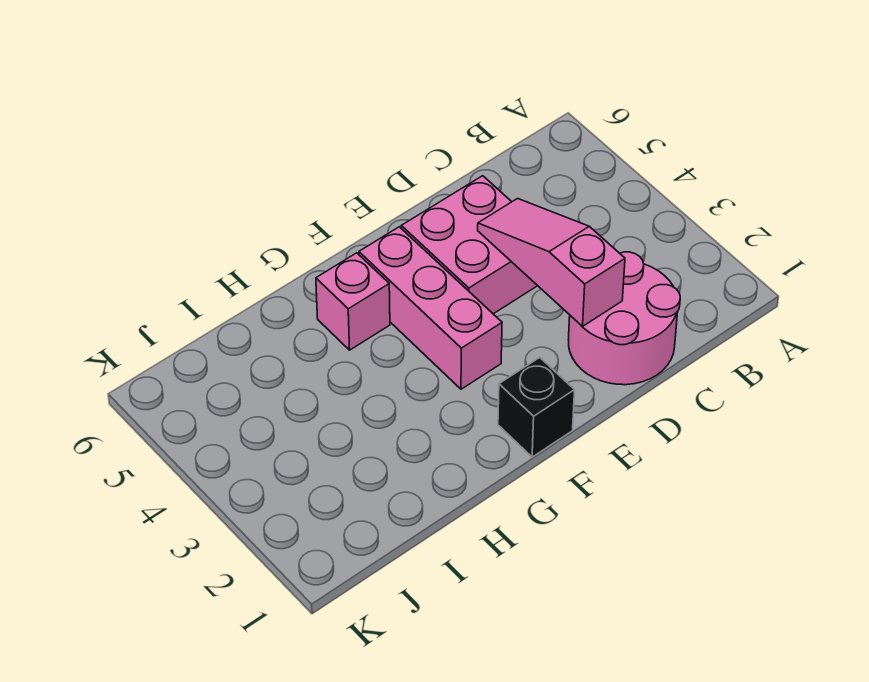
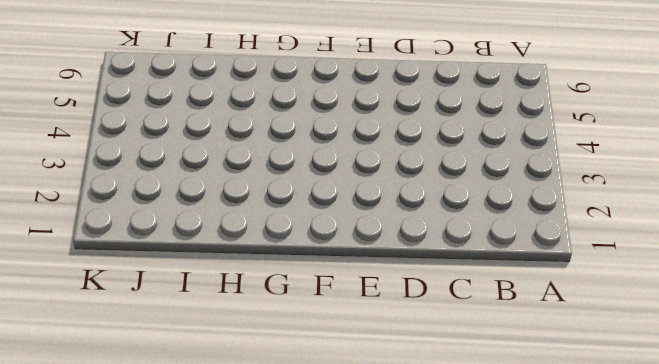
none -> pink 2x2 round brick [568,252,680,385]
none -> pink 2x2 brick [401,176,538,314]

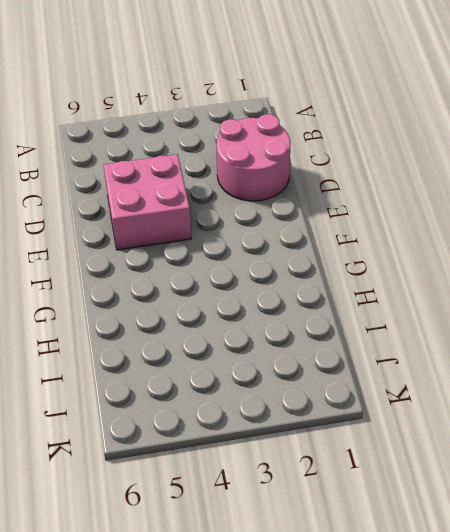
none -> black 1x1 brick [498,358,575,457]
none -> pink 1x3 brick [359,227,502,389]

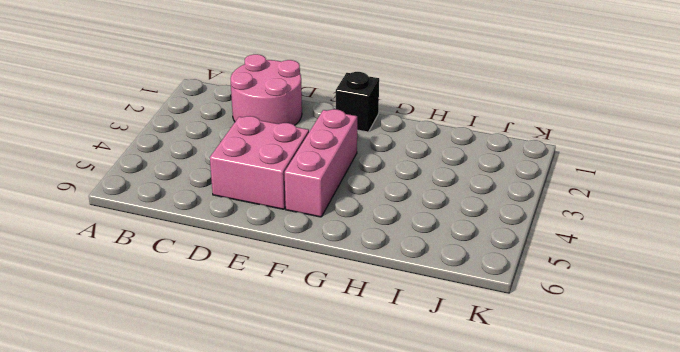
none -> pink 1x1 brick [316,253,390,350]
none -> pink 1x3 slope [478,199,625,326]

